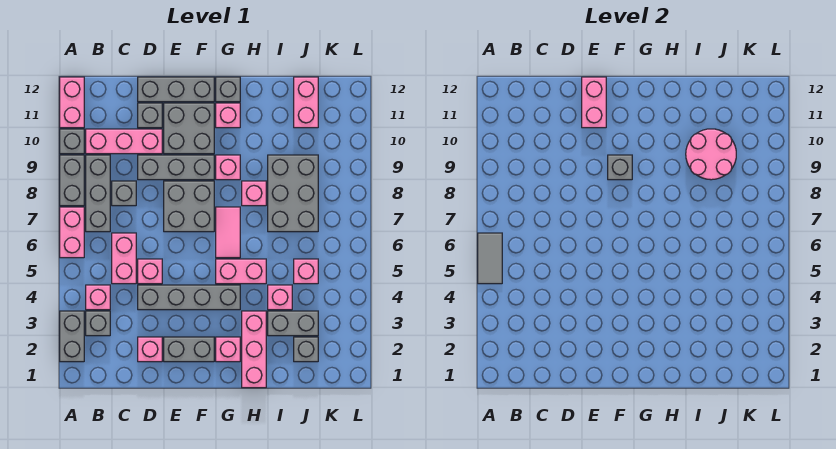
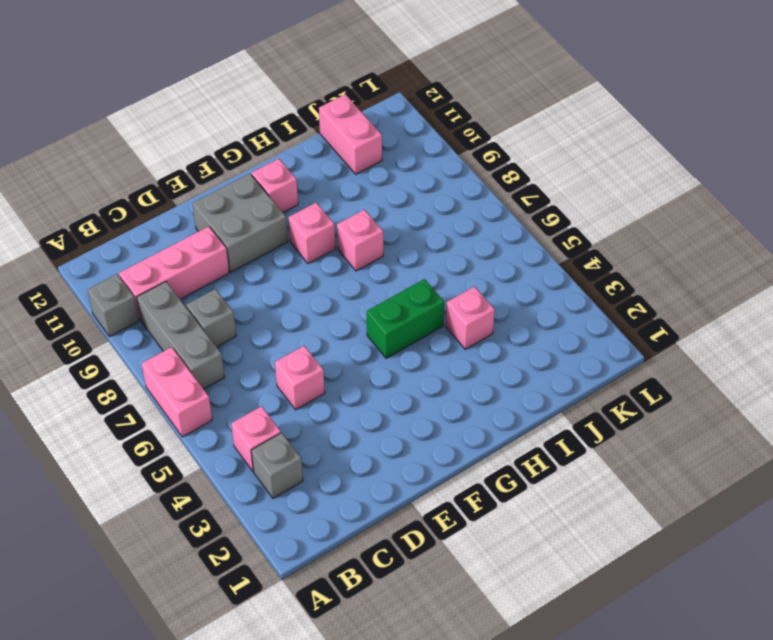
green 1x2 brick [367,279,444,358] -> pink 1x2 brick [216,259,266,284]
none -> grey 1x2 brick [60,311,84,362]
none -> grey 1x2 brick [60,155,84,206]
none -> pink 1x2 brick [60,77,84,128]
none -> pink 1x2 brick [112,233,136,284]

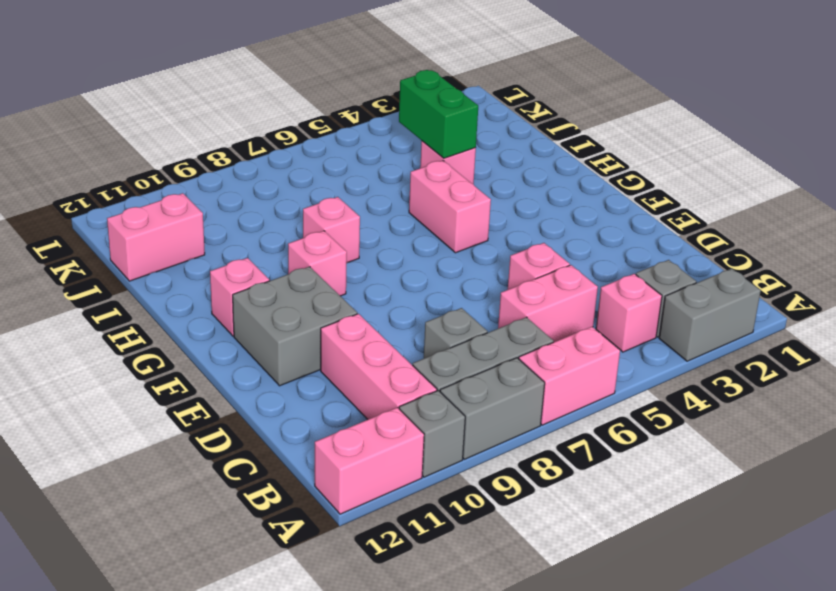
green 1x2 brick [399,70,478,158] -> none
none -> pink 1x1 brick [138,337,162,362]
none -> grey 1x4 brick [138,285,240,310]
none -> grey 1x3 brick [138,155,214,180]
none -> grey 1x1 brick [138,103,162,128]

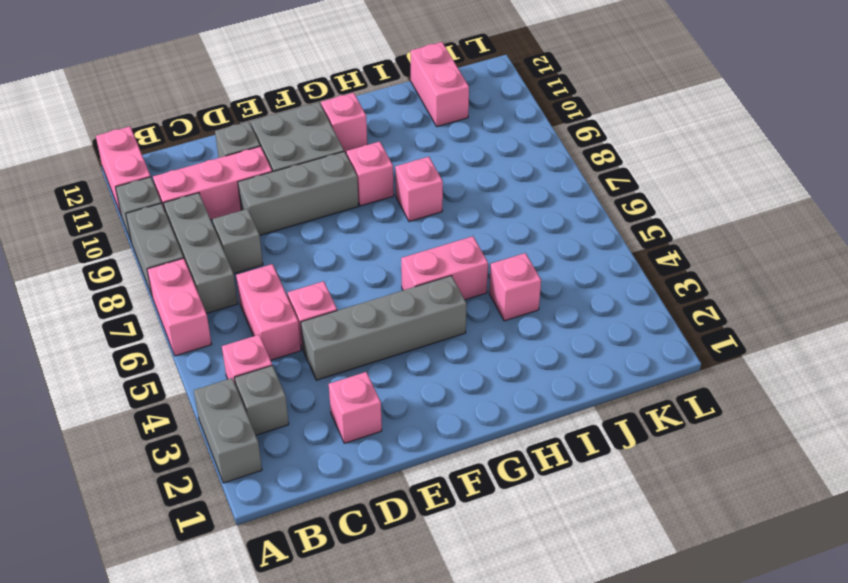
none -> grey 1x3 brick [138,77,214,102]
none -> grey 1x2 brick [164,337,214,362]
none -> grey 2x2 brick [164,181,214,232]
none -> pink 1x1 brick [216,337,240,362]

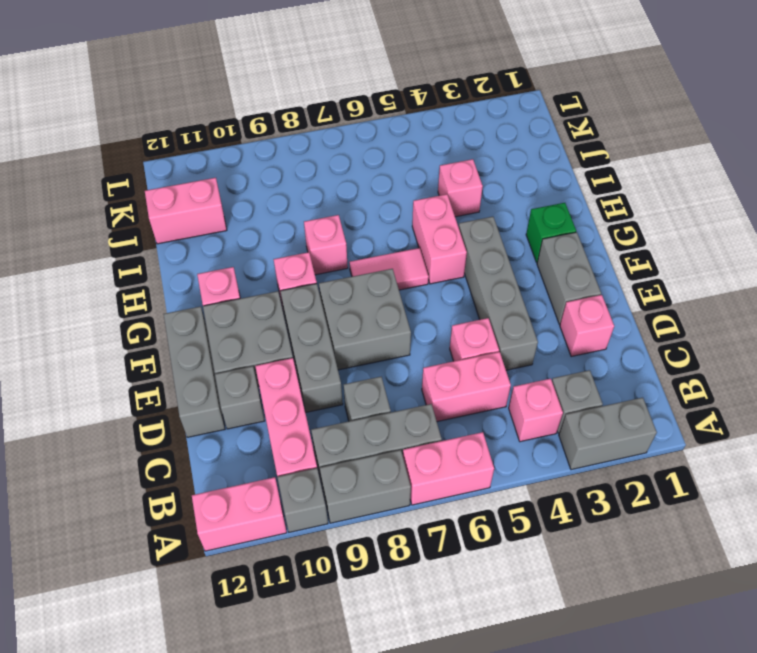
green 1x1 brick [526,203,576,262] -> pink 1x1 brick [216,337,240,362]
none -> grey 1x1 brick [216,77,240,102]
none -> pink 1x3 brick [242,311,266,388]
none -> grey 1x2 brick [268,311,318,336]
none -> grey 2x3 brick [268,155,318,232]

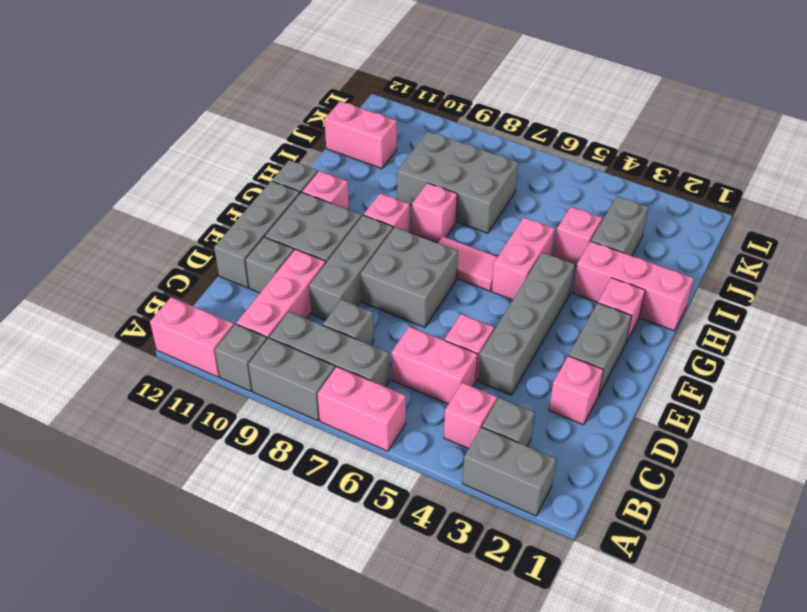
none -> grey 1x1 brick [294,337,318,362]
none -> pink 1x1 brick [294,259,318,284]
none -> grey 1x2 tile [478,233,502,284]
none -> pink 1x2 brick [582,77,606,128]

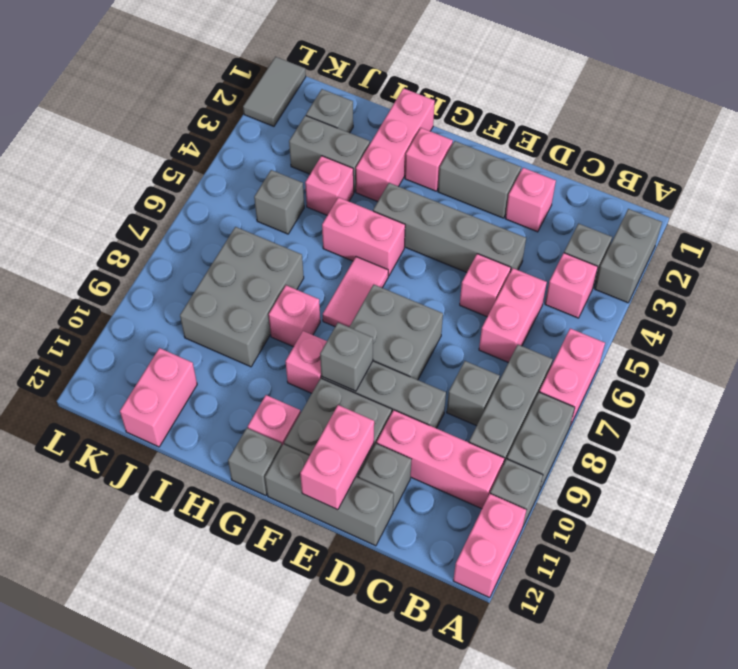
grey 1x1 brick [254,170,304,234] -> pink 1x1 brick [294,259,318,284]
grey 1x2 tile [243,57,306,126] -> grey 1x2 tile moved to [478,233,502,284]
none -> pink 2x2 round brick [686,129,736,180]

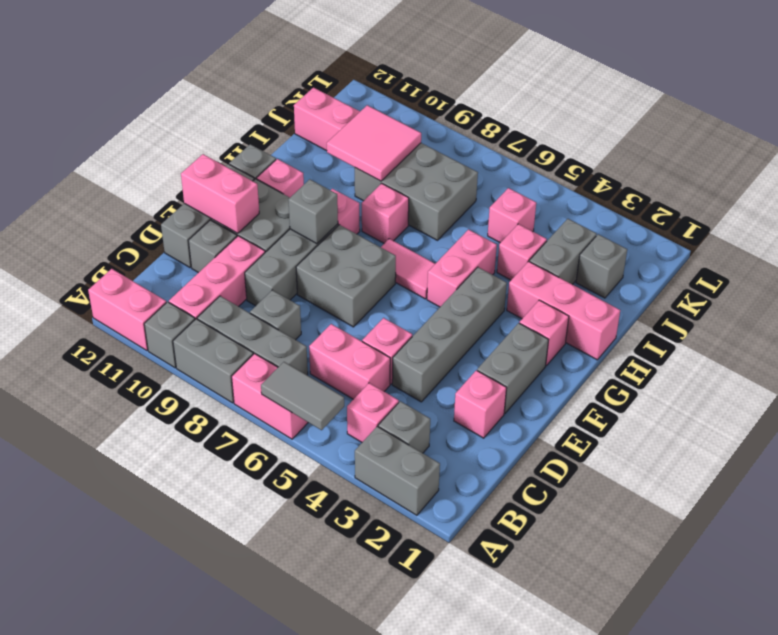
pink 2x2 tile [327,105,421,181] -> pink 2x2 round brick [686,129,736,180]

